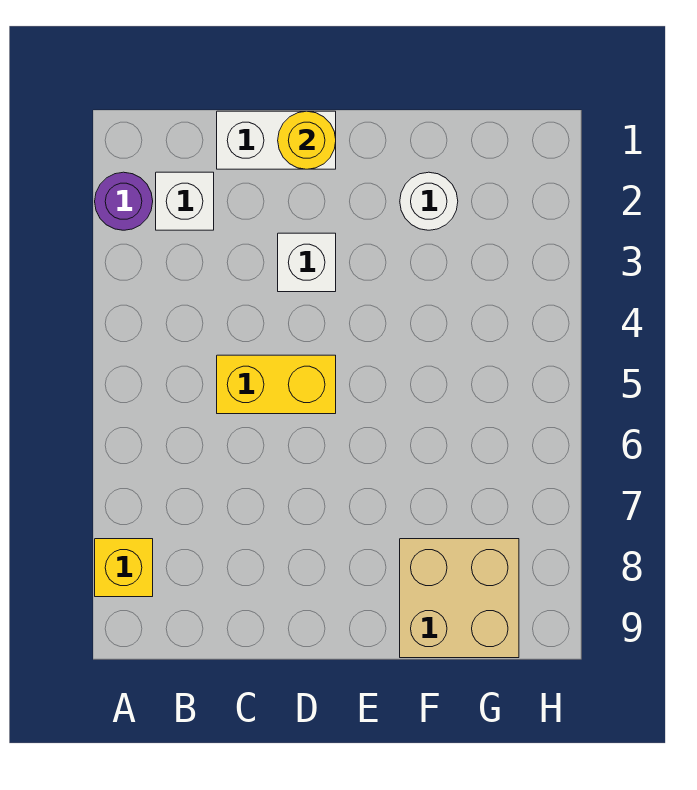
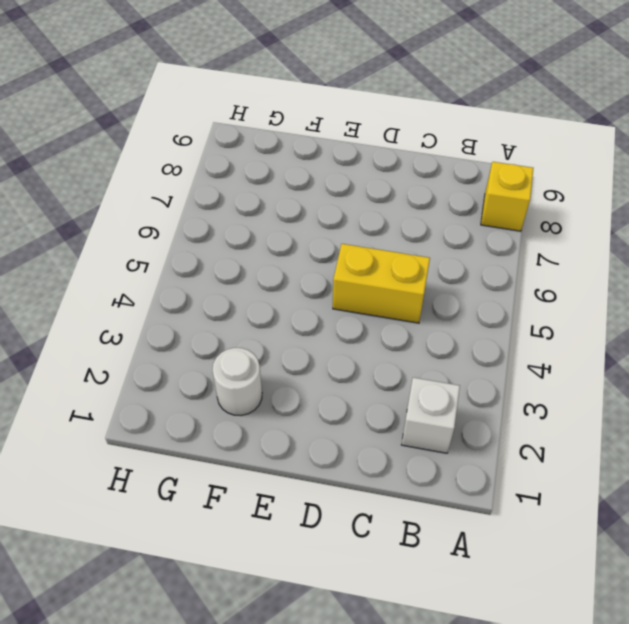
none -> purple 1x1 round brick [95,172,153,230]
none -> white 1x2 brick [217,111,336,169]

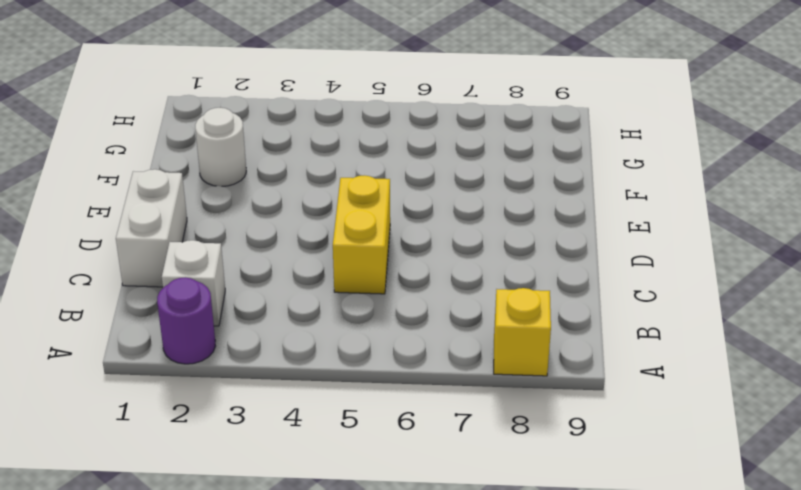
none -> white 1x1 brick [278,233,336,292]
none -> tan 2x2 brick [400,539,519,658]

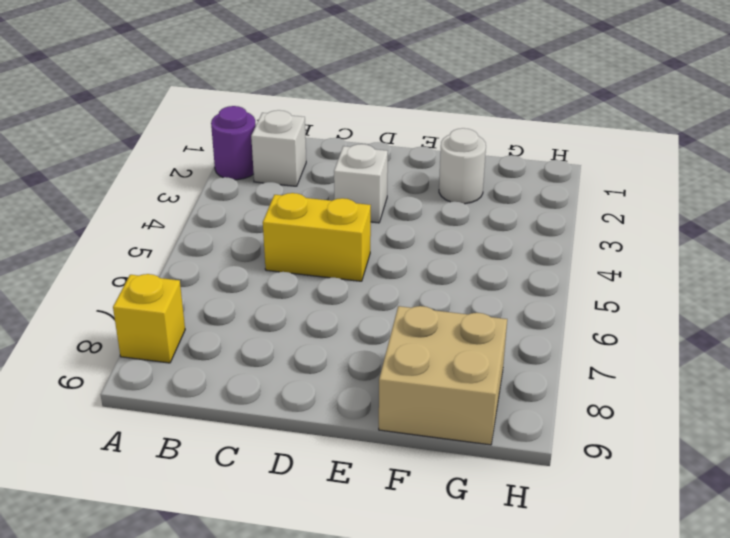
none -> white 1x2 brick [217,111,336,169]
none -> yellow 1x1 round brick [278,111,336,169]

